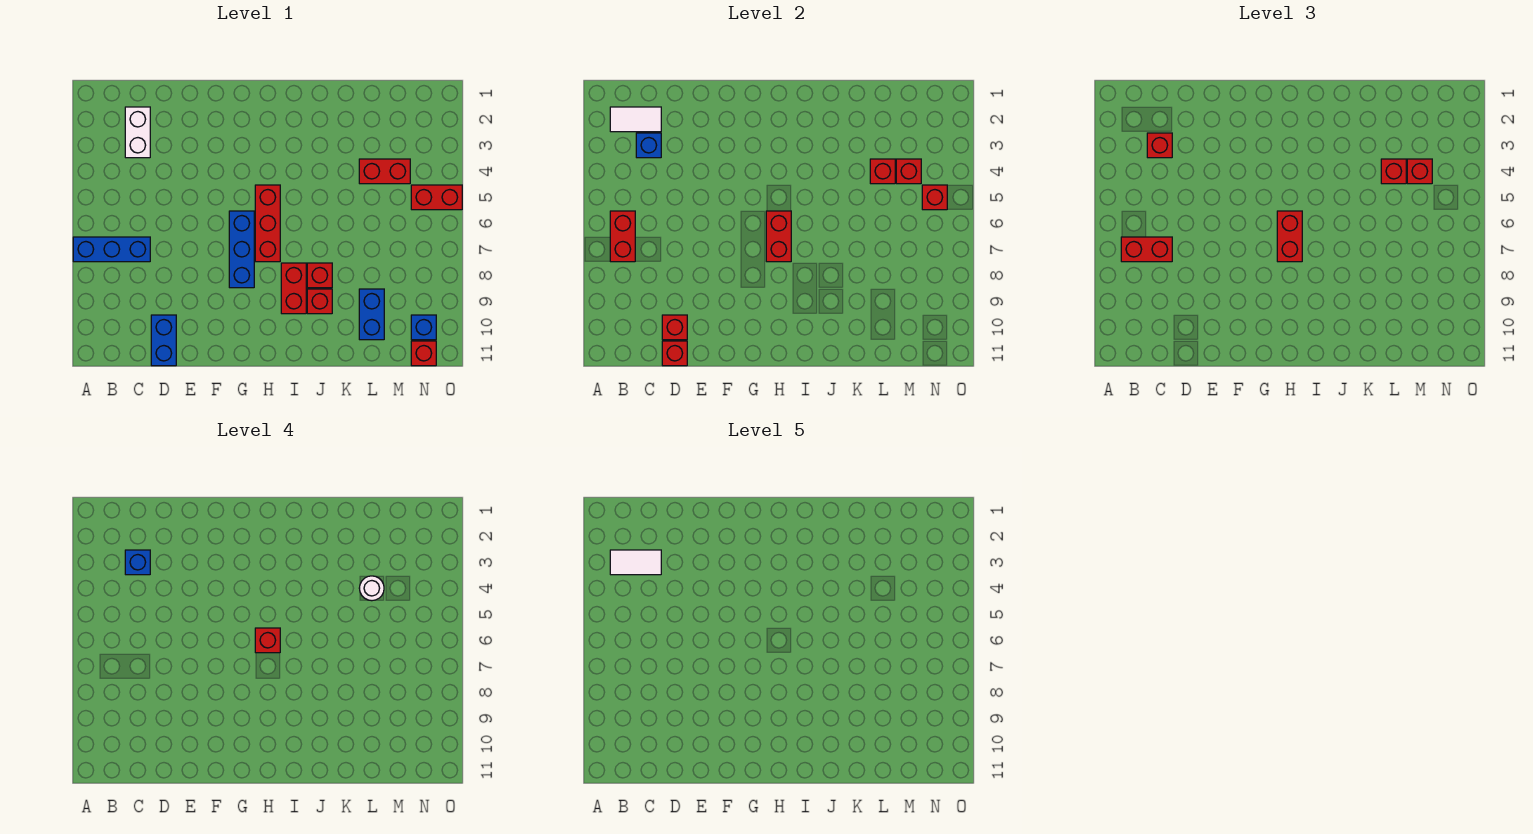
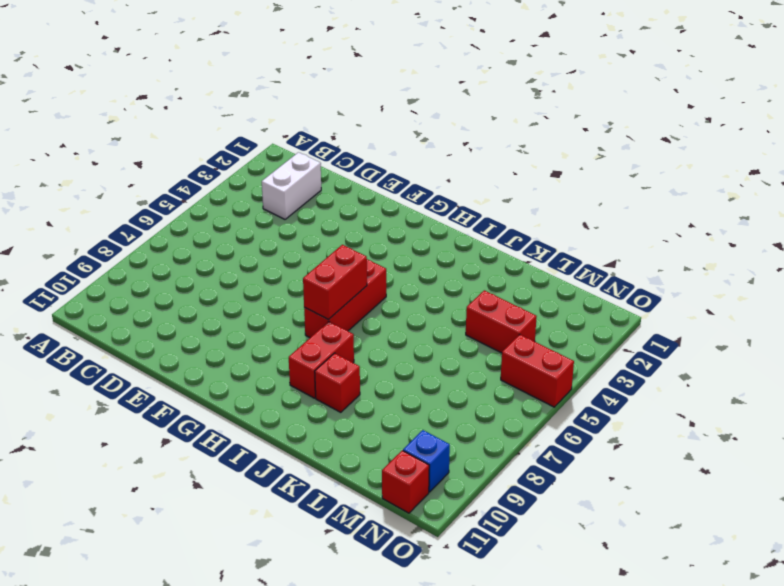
none -> blue 1x3 brick [73,237,150,262]
none -> blue 1x2 brick [151,315,176,366]
none -> blue 1x3 brick [229,211,254,288]
none -> red 1x1 brick [307,263,332,288]

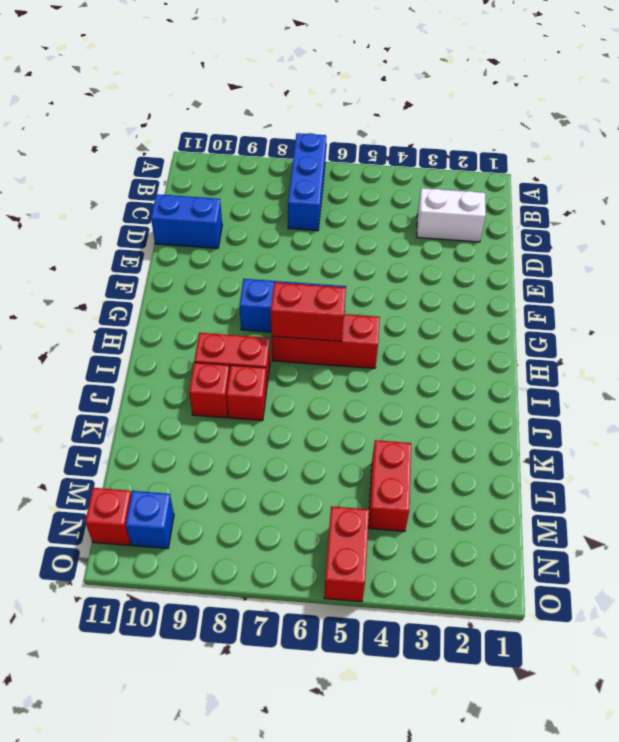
none -> blue 1x2 brick [359,289,384,340]
none -> white 1x2 tile [610,107,661,132]
none -> red 1x2 brick [610,211,635,262]
none -> blue 1x1 brick [636,133,661,158]

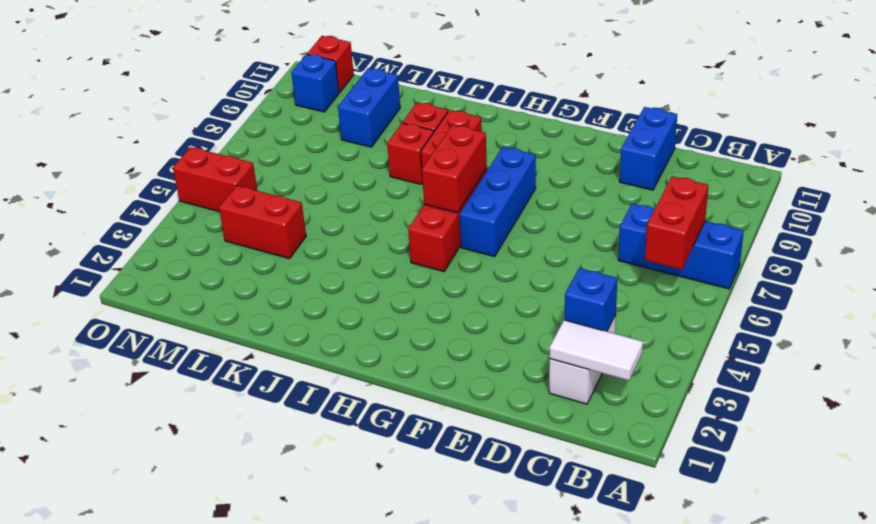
none -> red 1x1 brick [662,315,687,340]
none -> red 1x1 brick [662,341,687,366]
none -> red 1x1 brick [870,159,895,184]
none -> red 1x1 brick [896,159,921,184]

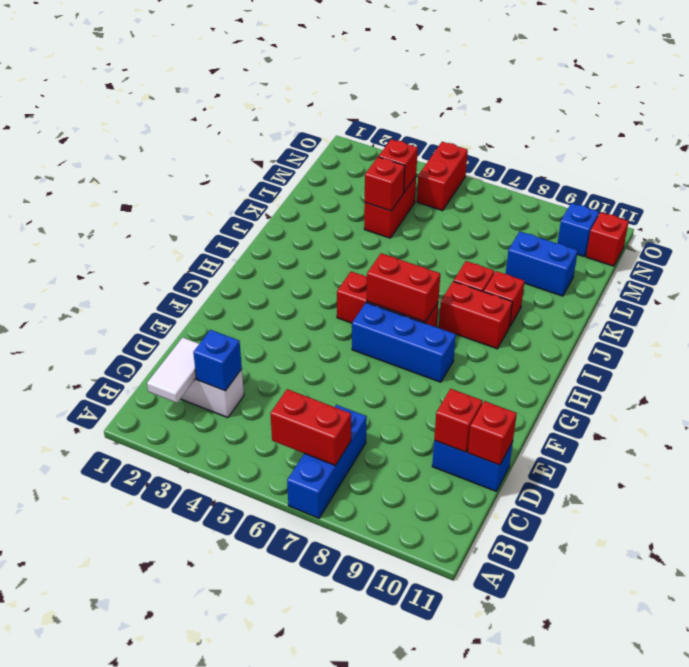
none -> red 1x1 brick [922,185,947,210]
none -> red 1x2 brick [1121,237,1172,262]
none -> red 1x1 brick [1147,133,1172,158]
none -> red 1x2 brick [1277,211,1302,262]

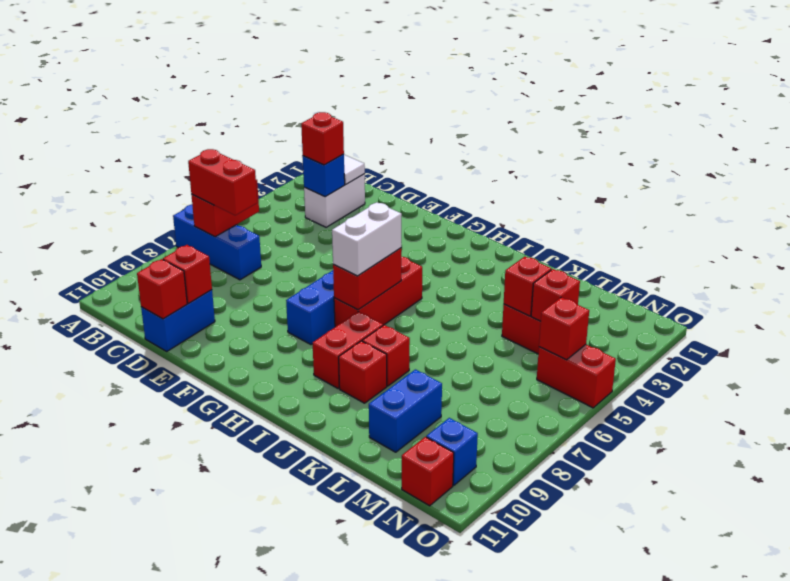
white 1x2 brick [332,202,402,276] -> red 1x2 brick [1277,211,1302,262]
none -> red 1x1 brick [1381,159,1406,184]
none -> red 1x1 brick [1407,159,1432,184]
none -> blue 1x1 brick [125,550,150,575]
none -> red 1x1 brick [255,628,280,653]

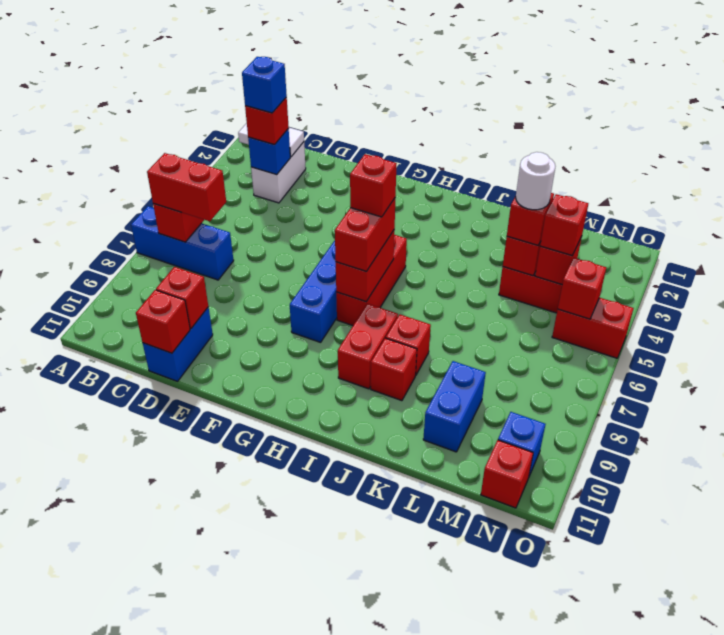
none -> white 1x2 tile [610,550,661,575]

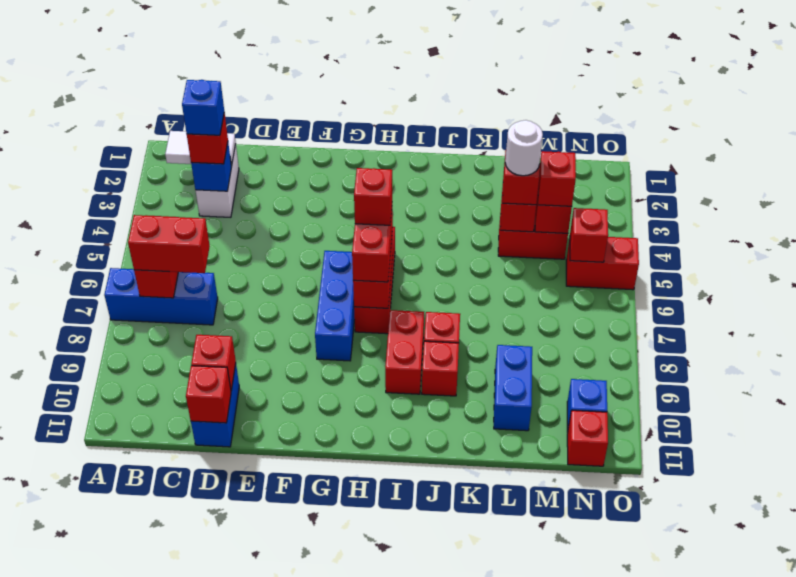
none -> white 1x2 tile [610,550,661,575]

